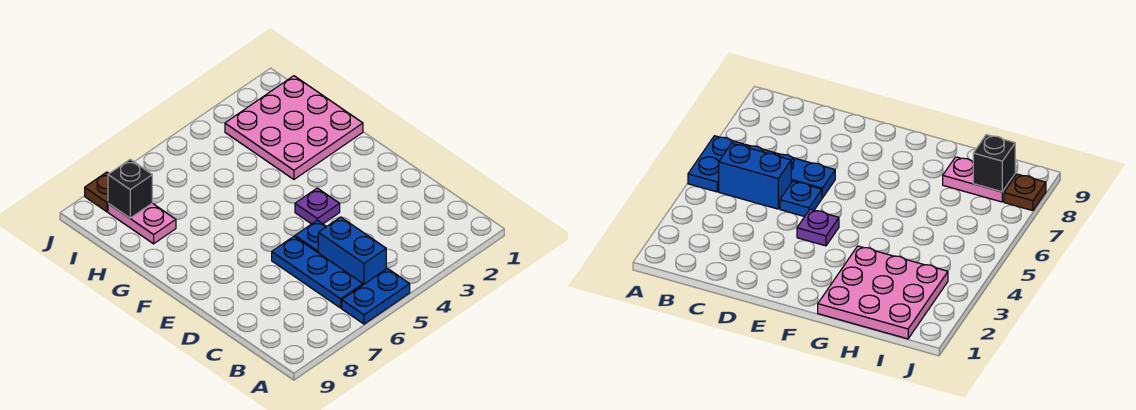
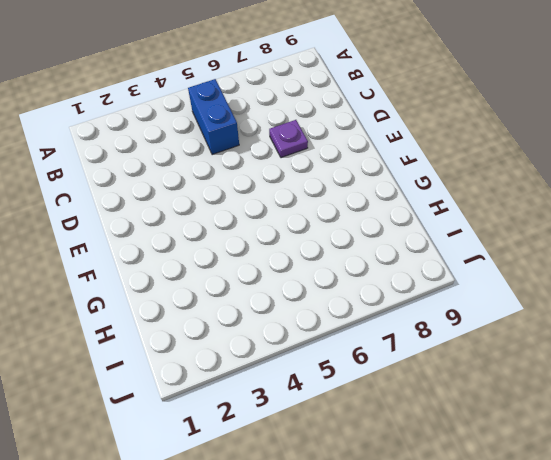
purple 1x1 plate [269,120,308,158] -> purple 1x1 plate moved to [295,188,340,224]
none -> blue 1x2 plate [342,269,410,324]
none -> blue 1x3 plate [272,236,363,308]

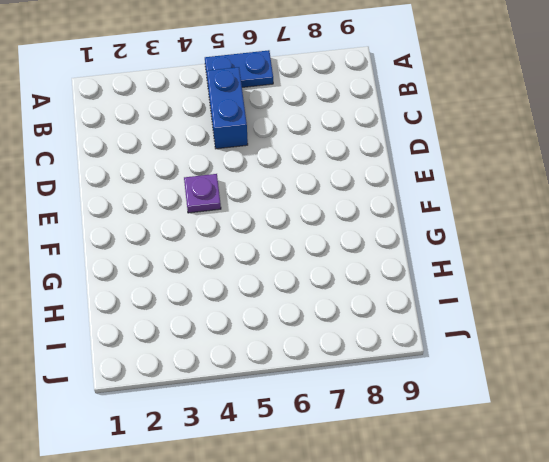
none -> blue 1x3 plate [272,236,363,308]
none -> blue 1x1 plate [295,220,327,252]

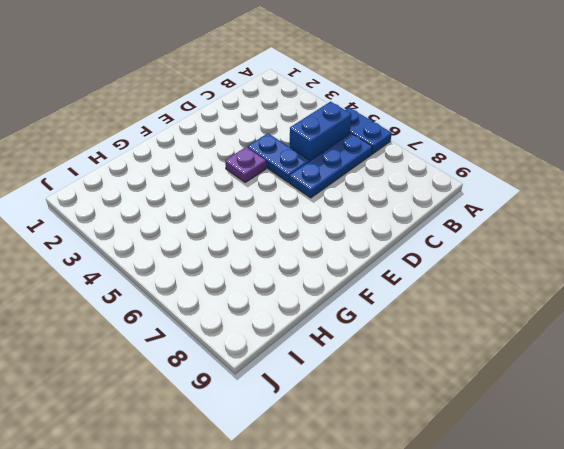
blue 1x2 plate [248,133,309,183] -> blue 1x1 plate [295,220,327,252]
none -> pink 3x3 plate [225,76,363,179]
none -> pink 1x2 plate [108,203,176,244]

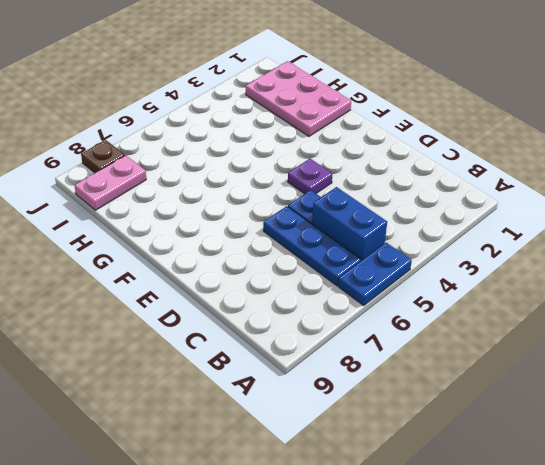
pink 2x3 plate [246,61,351,136] -> pink 3x3 plate [225,76,363,179]
pink 1x2 plate [74,155,146,210] -> pink 1x2 plate turned to [108,203,176,244]
none -> black 1x1 brick [108,159,152,218]

